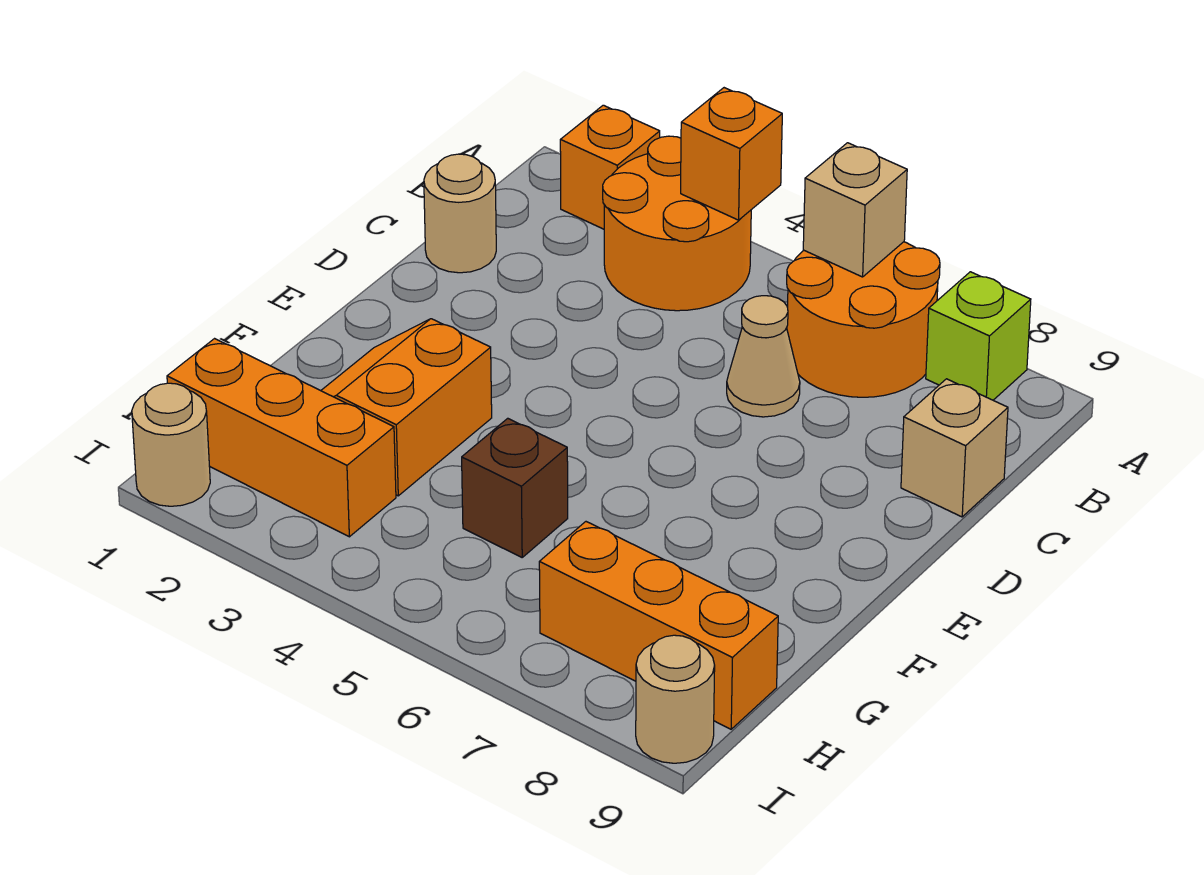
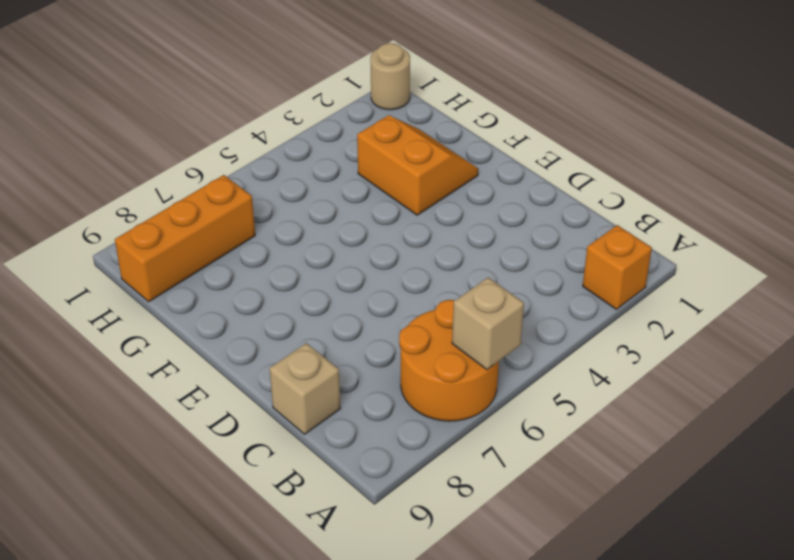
none -> orange 2x2 round brick [603,136,751,311]
none -> lime 1x1 brick [926,272,1031,400]
none -> tan 1x1 round brick [424,154,496,273]

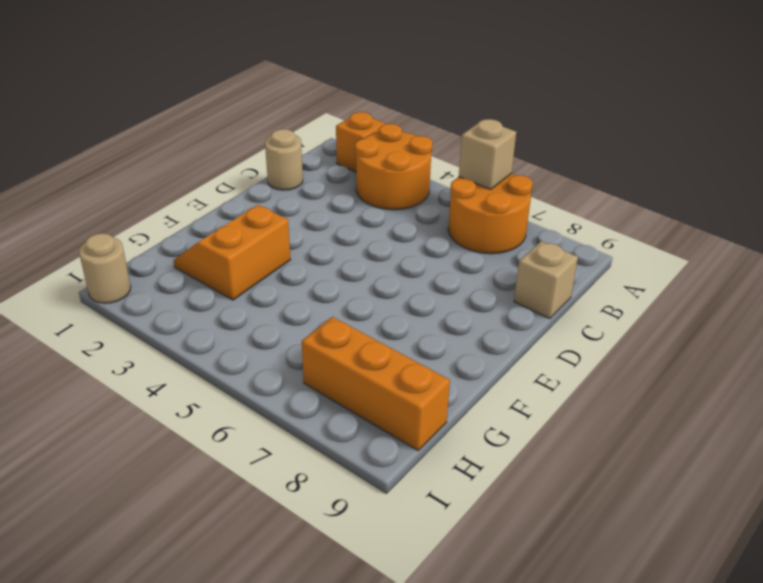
none -> lime 1x1 brick [926,272,1031,400]
none -> tan 1x1 cone [727,296,800,417]
none -> brown 1x1 brick [462,418,568,557]

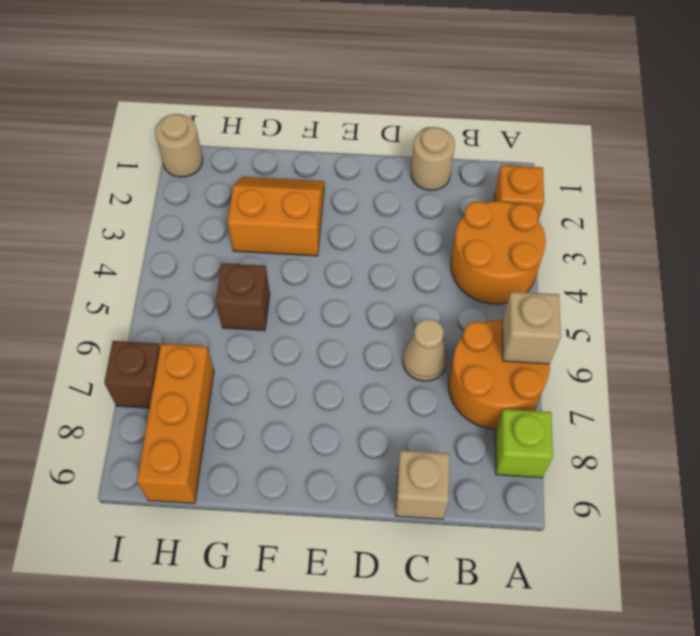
brown 1x1 brick [104,341,160,408] -> none
none -> orange 1x3 brick [167,339,396,537]
none -> tan 1x1 round brick [636,635,715,763]
none -> orange 1x1 brick [681,88,782,220]

